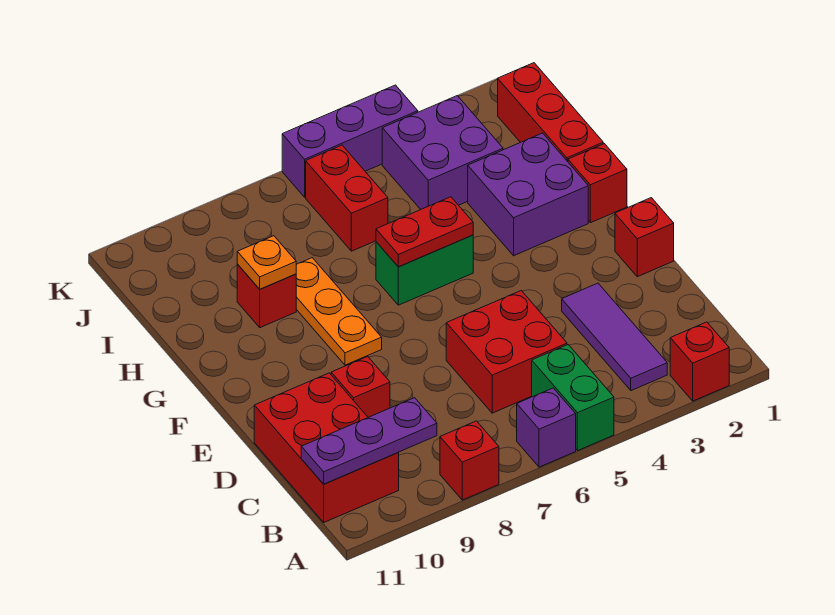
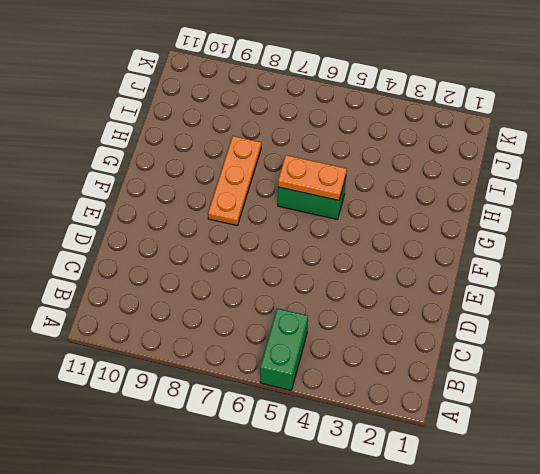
orange 1x2 plate [278,155,347,200] -> red 1x2 plate [376,197,473,267]
none -> red 1x1 brick [670,322,729,401]
none -> purple 1x1 brick [517,388,576,467]
none -> red 1x1 brick [440,421,499,500]

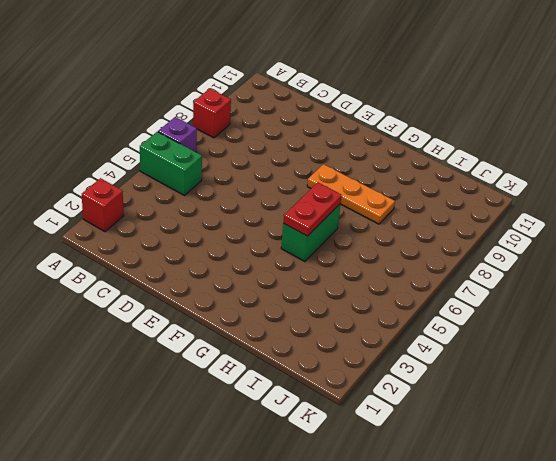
none -> purple 1x3 tile [562,283,667,391]
none -> red 2x3 brick [254,373,399,522]
none -> red 2x2 brick [446,291,567,413]

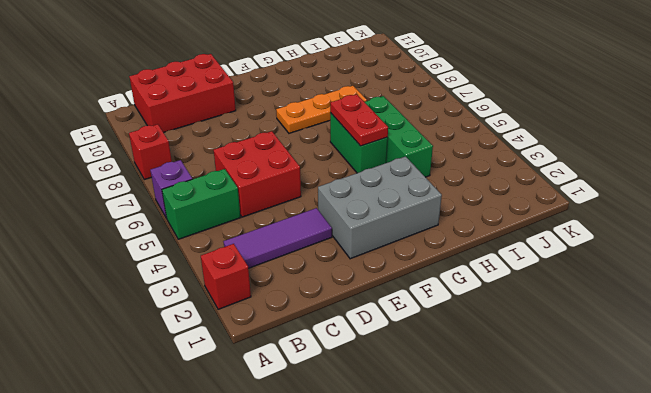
grey 2x3 brick [318,157,442,259] -> purple 2x2 brick [468,133,588,256]
green 1x3 brick [365,96,433,177] -> none
none -> red 1x1 brick [331,357,390,417]
none -> red 1x1 brick [615,198,674,277]
none -> red 1x1 brick [568,144,627,223]

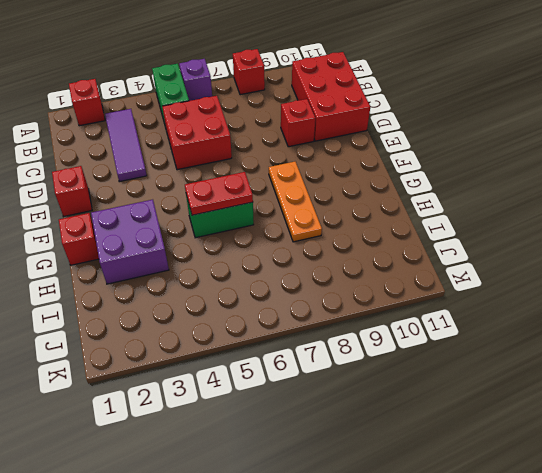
none -> red 1x3 brick [498,63,603,162]
none -> red 1x1 brick [237,264,296,328]
none -> purple 2x2 brick [382,96,503,210]

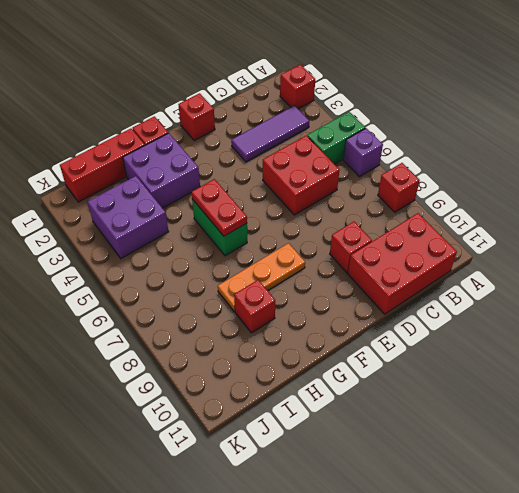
none -> red 1x2 brick [306,145,388,251]
none -> purple 1x3 brick [282,85,418,197]
none -> purple 1x3 plate [301,398,437,484]

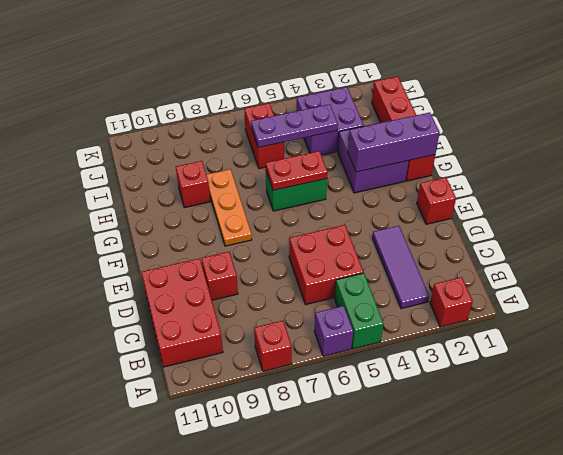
purple 1x3 brick [348,112,440,172] -> purple 1x3 brick moved to [282,85,418,197]
purple 1x3 plate [251,104,338,147] -> purple 1x3 plate moved to [301,398,437,484]
none -> orange 1x1 plate [237,236,296,289]

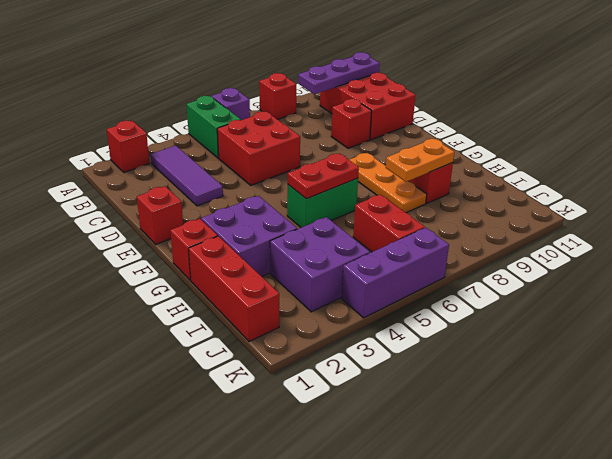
orange 1x2 plate [386,139,454,182] -> orange 1x1 plate [237,236,296,289]

